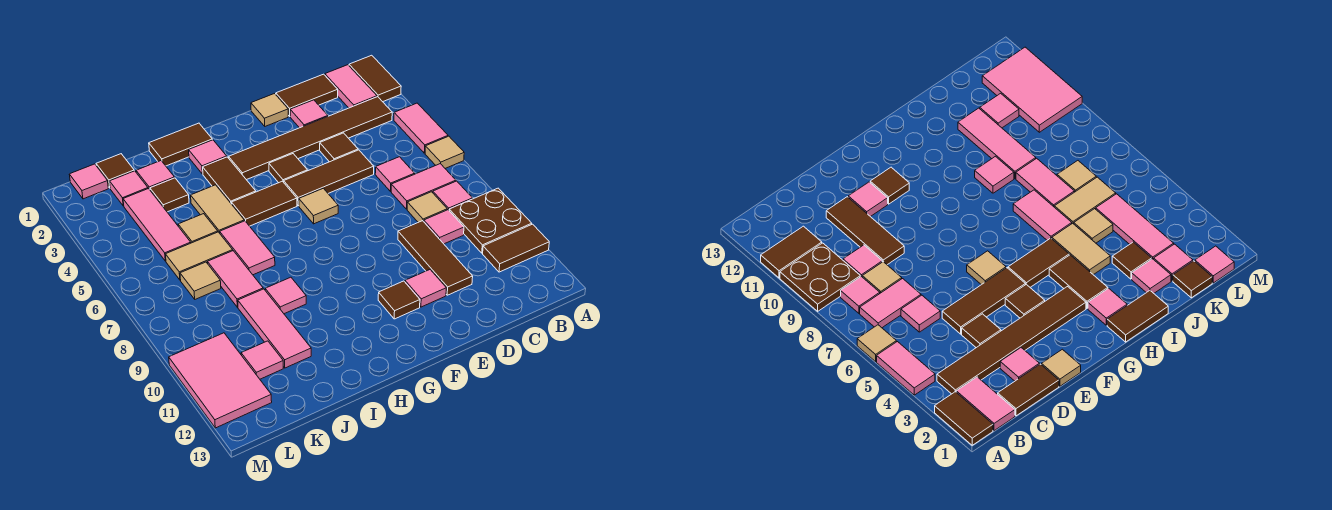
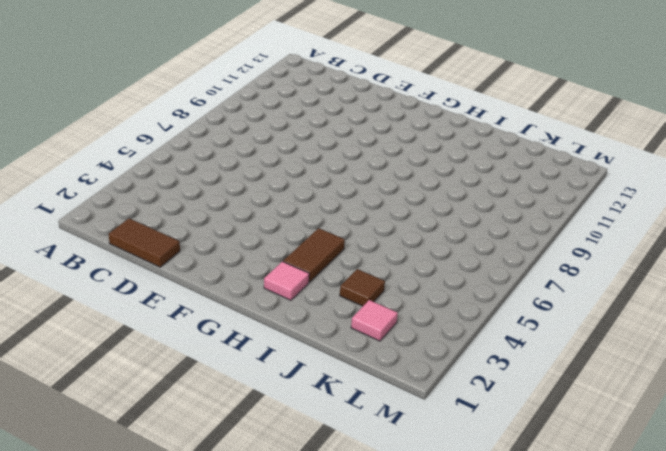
none -> brown 1x2 tile [349,55,401,102]
none -> pink 1x2 tile [394,103,448,153]
none -> tan 1x1 tile [425,136,464,168]
none -> brown 2x2 plate [449,188,532,253]

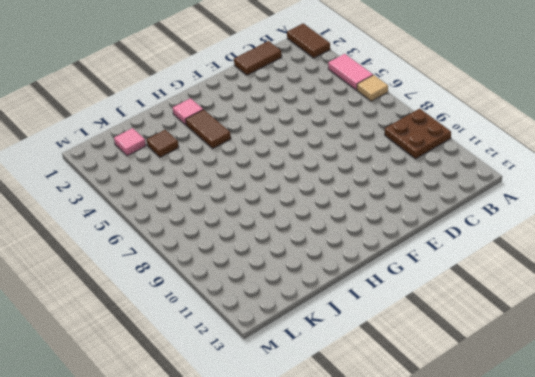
none -> brown 1x2 tile [483,224,549,272]
none -> pink 1x2 tile [325,65,377,108]
none -> brown 1x6 tile [229,97,392,180]
none -> pink 1x2 tile [391,164,456,209]

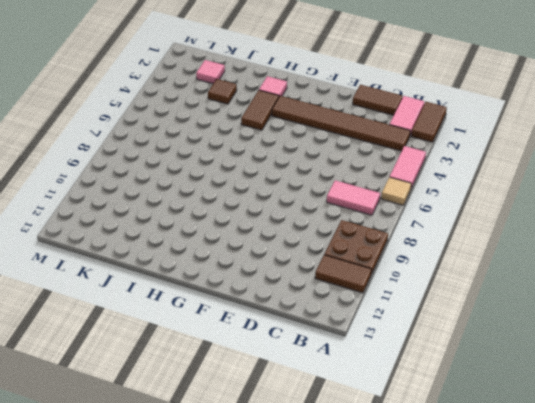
none -> pink 1x1 tile [433,181,473,210]
none -> pink 1x1 tile [375,157,415,191]
none -> tan 1x1 tile [407,192,447,222]
none -> pink 1x1 tile [424,210,464,244]

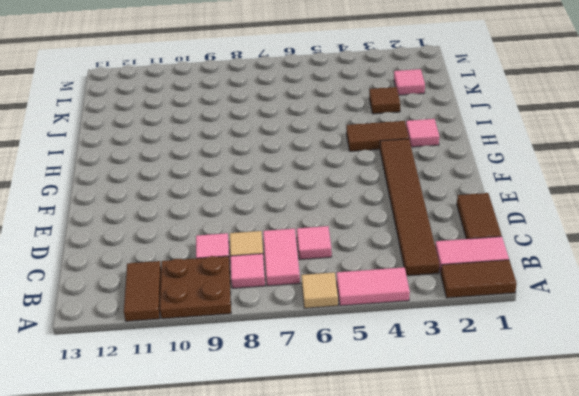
none -> pink 1x1 tile [290,100,328,128]
none -> brown 1x1 tile [320,133,358,162]
none -> brown 1x3 tile [284,150,374,206]
none -> brown 1x3 tile [398,221,473,295]

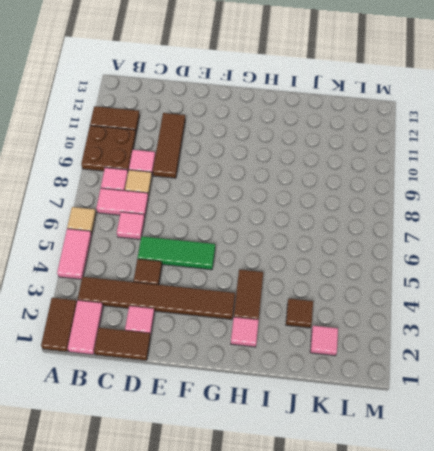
green 1x3 tile [138,236,215,270] -> brown 1x3 tile [284,150,374,206]
none -> tan 1x1 tile [251,94,288,126]
none -> pink 1x1 tile [405,270,446,307]
none -> brown 1x1 tile [269,154,307,183]
none -> tan 1x1 tile [299,188,338,224]

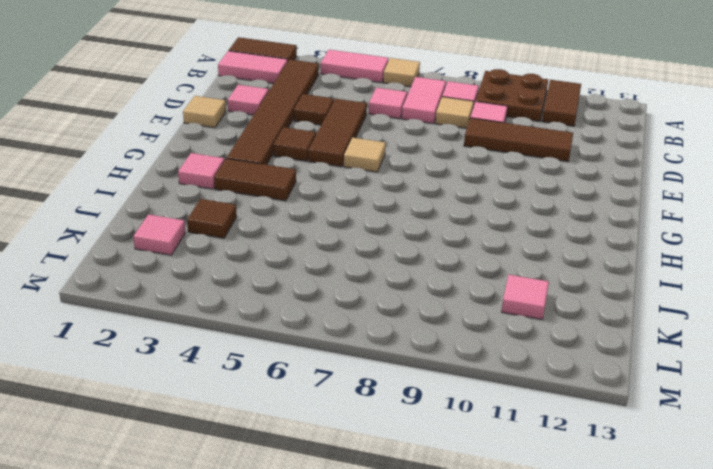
none -> brown 1x2 tile [276,74,338,116]
none -> pink 1x1 tile [405,270,446,307]
none -> brown 1x1 tile [378,281,420,319]
none -> brown 1x2 tile [232,181,297,226]

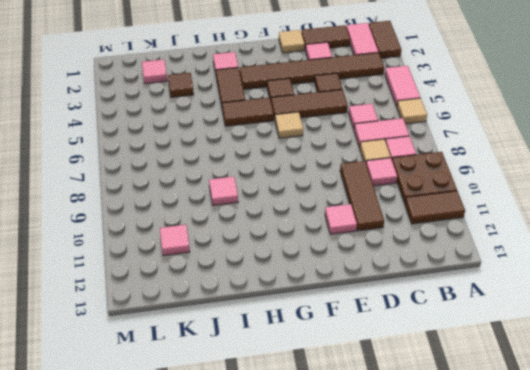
none -> brown 1x1 tile [378,281,420,319]
none -> brown 1x2 tile [149,123,212,166]
none -> tan 1x2 tile [191,185,244,233]
none -> pink 1x2 tile [220,221,275,275]

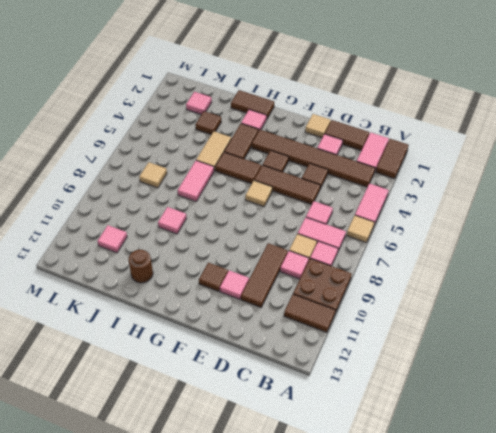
brown 1x1 round brick [129,250,153,283] -> none
none -> pink 1x1 tile [136,161,174,190]
none -> tan 1x1 tile [178,214,218,243]
none -> tan 1x2 tile [165,232,233,280]
none -> pink 1x2 tile [208,251,263,307]

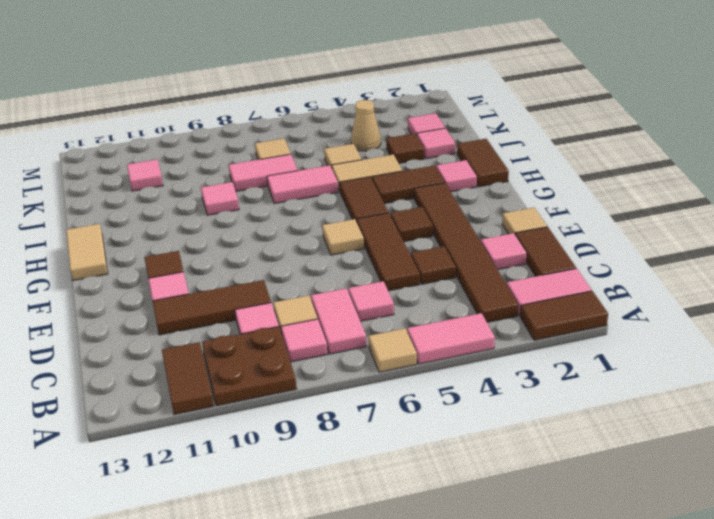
tan 1x2 tile [66,224,108,281] -> tan 1x2 tile moved to [165,232,233,280]
tan 1x1 cone [351,100,381,151] -> pink 1x3 tile [123,189,191,261]
none -> pink 1x3 tile [238,289,311,368]
none -> brown 1x1 tile [96,154,134,188]
none -> pink 1x1 tile [69,164,108,199]
none -> pink 2x3 tile [169,333,272,428]

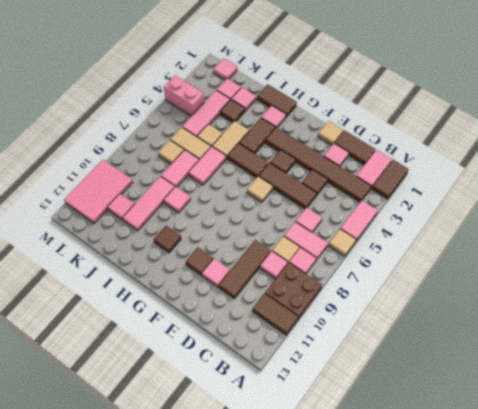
brown 1x1 tile [154,226,181,253] -> brown 1x1 tile moved to [96,154,134,188]
pink 1x2 brick [164,75,204,116] -> none

